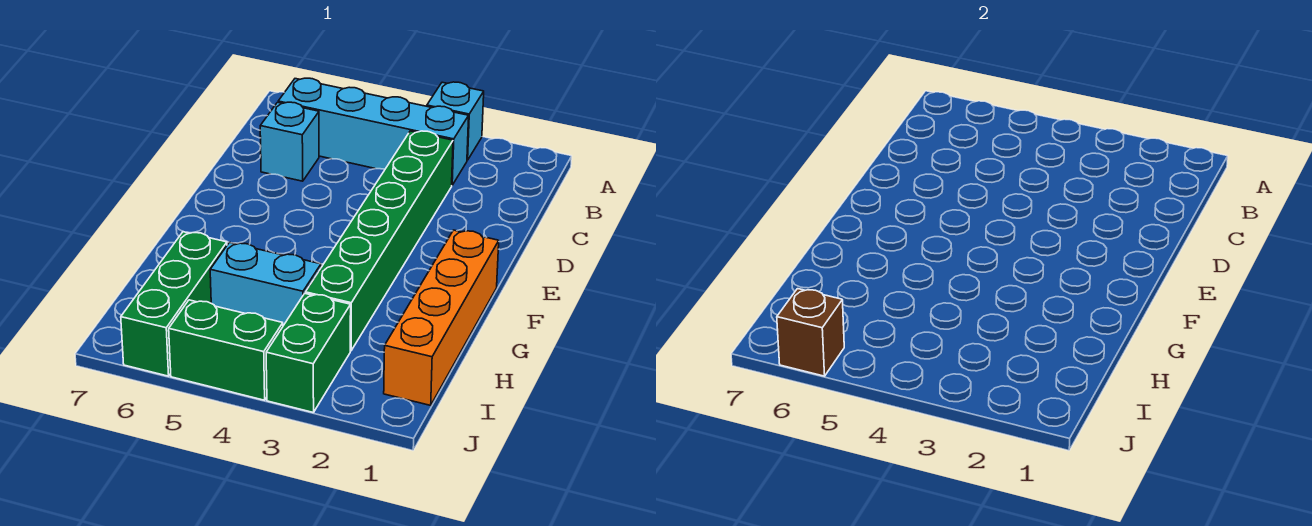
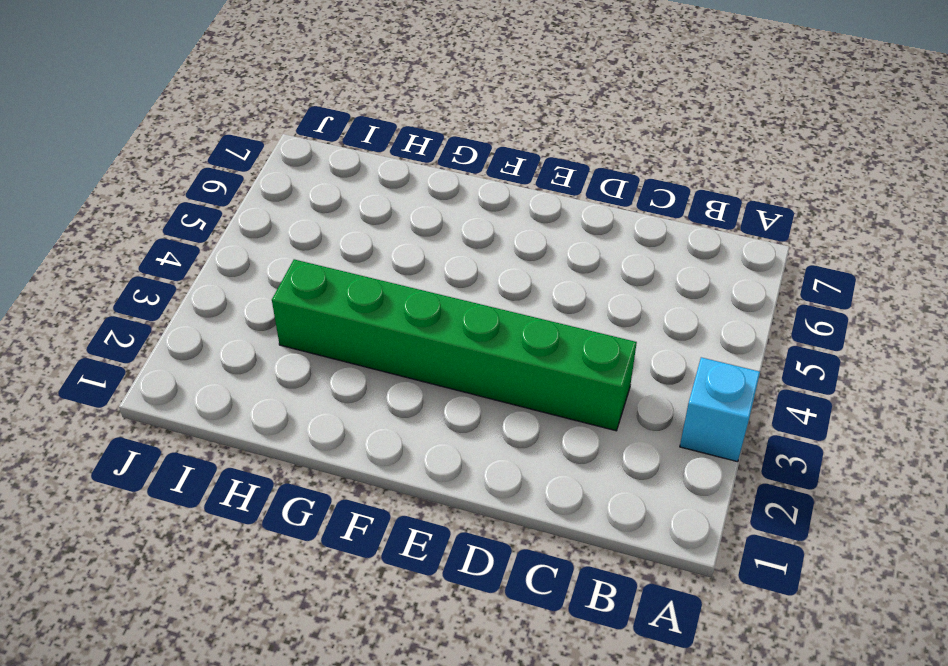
none -> cyan 1x4 brick [278,78,469,185]
none -> cyan 1x1 brick [260,102,319,181]

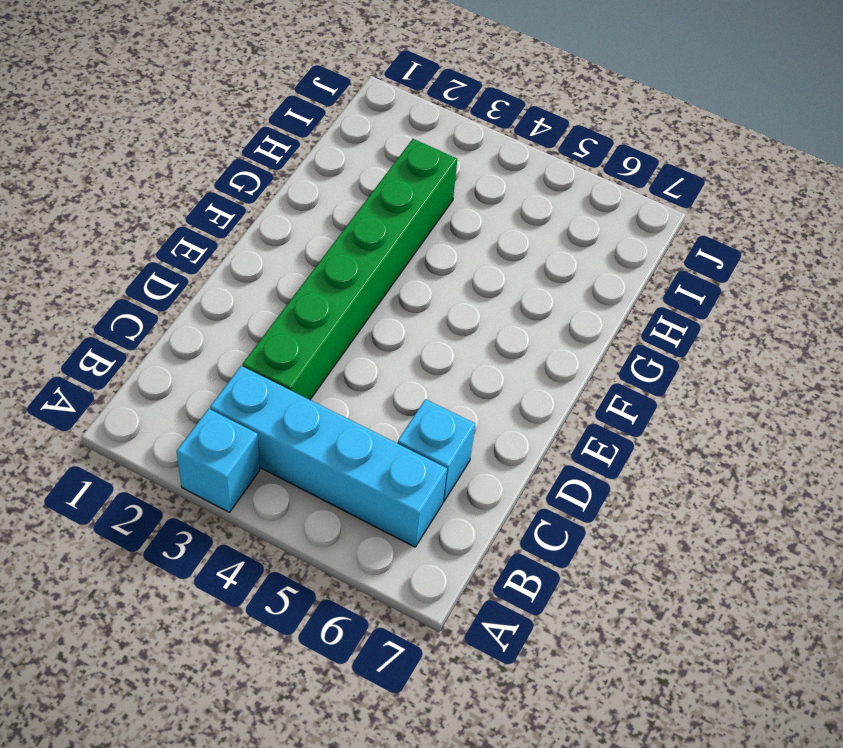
none -> orange 1x4 brick [384,230,499,405]
none -> cyan 1x2 brick [210,243,321,326]

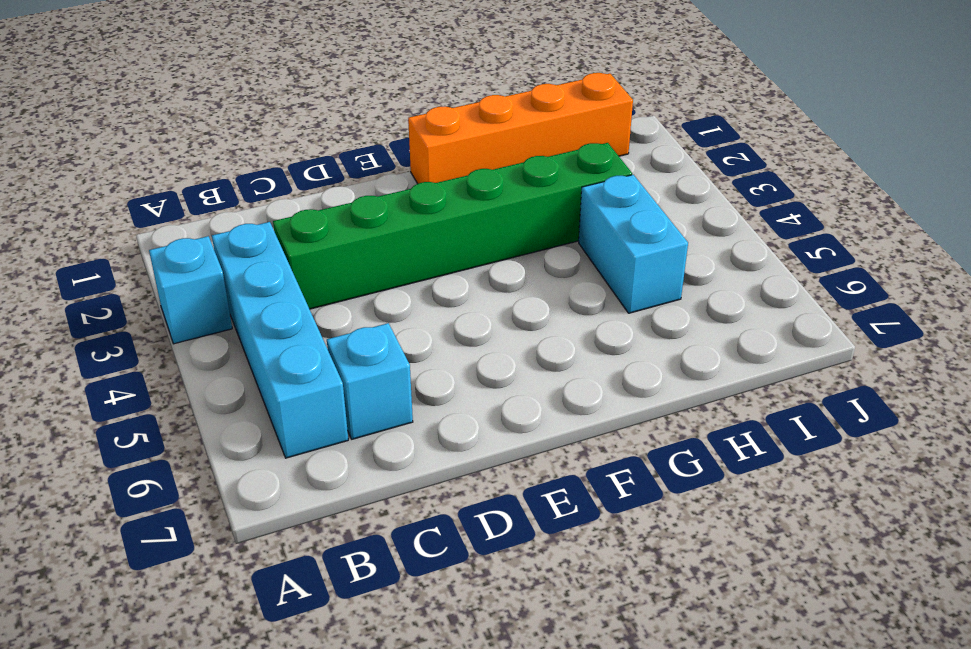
none -> green 1x3 brick [121,232,227,376]
none -> green 1x2 brick [266,294,351,413]

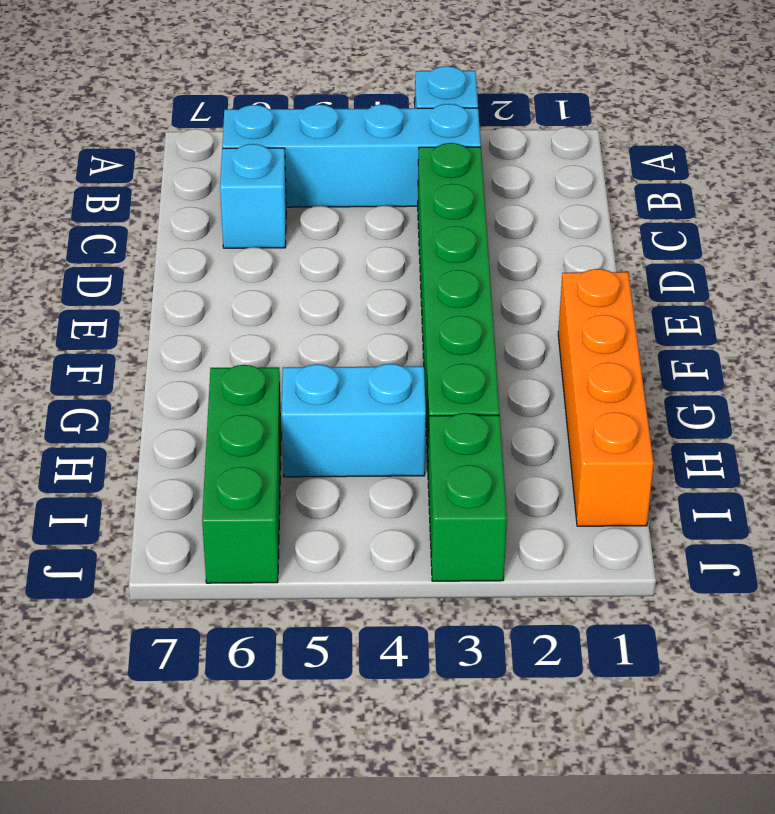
none -> green 1x2 brick [169,300,283,400]
none -> brown 1x1 brick [777,289,844,376]

